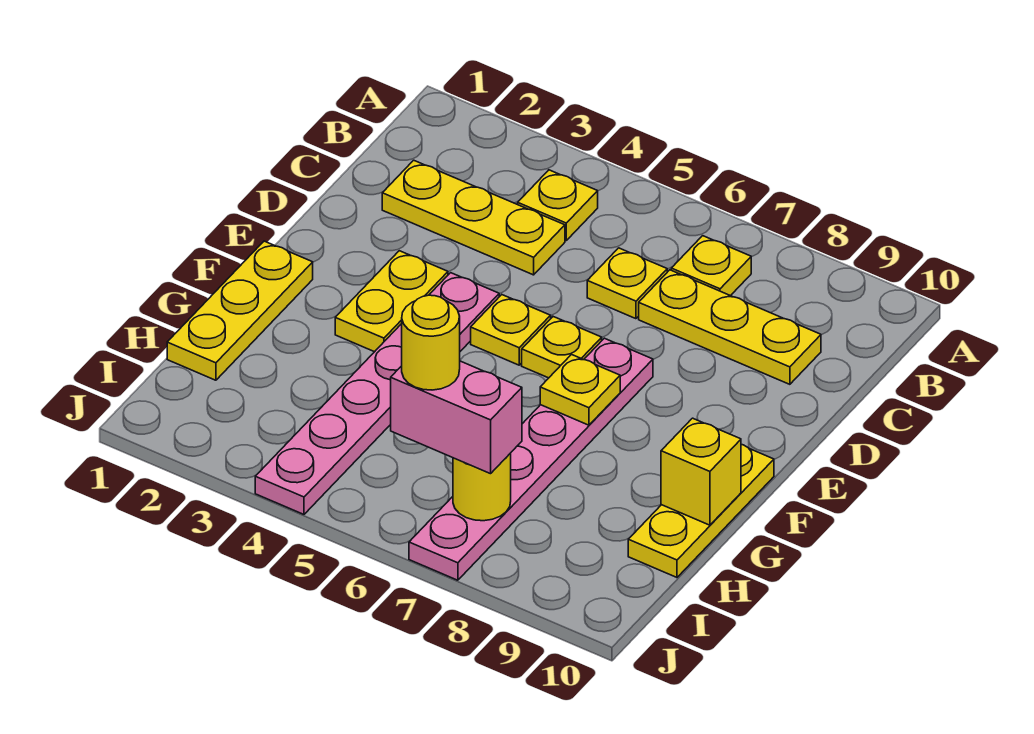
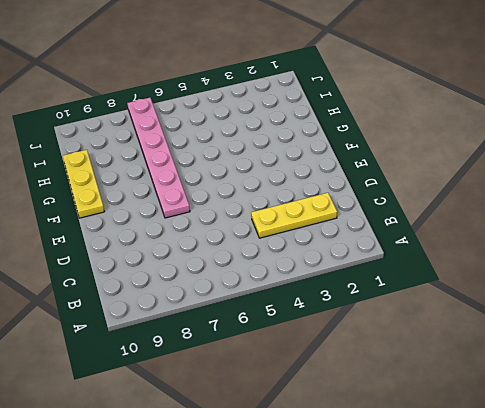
none -> yellow 1x1 plate [518,170,598,240]
none -> yellow 1x1 plate [671,236,751,296]
none -> yellow 1x1 plate [587,248,667,319]

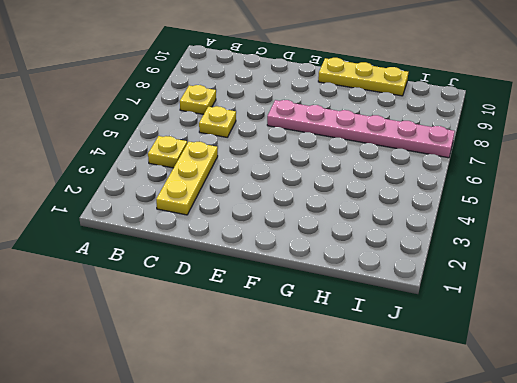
none -> yellow 1x3 plate [639,270,821,384]
none -> yellow 1x2 plate [335,251,448,352]
none -> pink 1x6 plate [255,273,499,514]

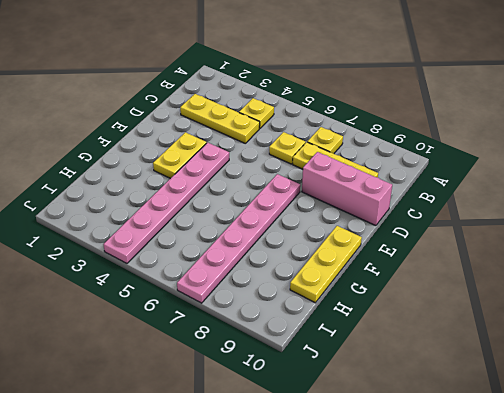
pink 1x3 brick [302,152,392,226] -> none
none -> yellow 1x1 plate [471,295,551,365]
none -> yellow 1x1 plate [522,317,602,378]
none -> yellow 1x3 plate [167,241,313,380]

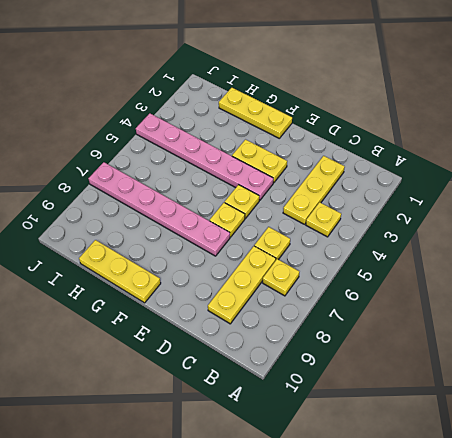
none -> yellow 1x1 plate [540,355,620,425]
none -> yellow 1x1 brick [661,418,741,525]
none -> yellow 1x1 round brick [453,453,511,521]

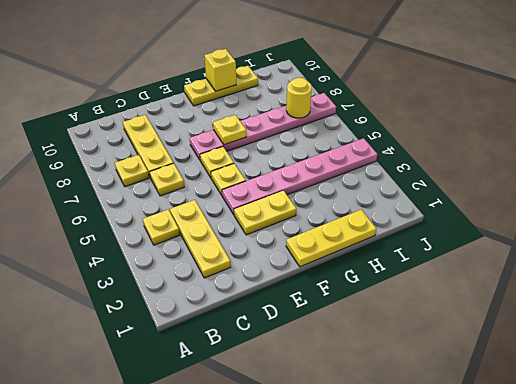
none -> pink 1x2 brick [391,361,522,474]
none -> yellow 1x1 round brick [402,295,460,390]

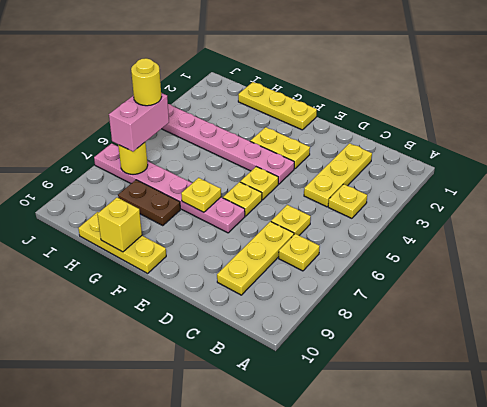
brown 1x2 plate [118,180,180,226] -> none

